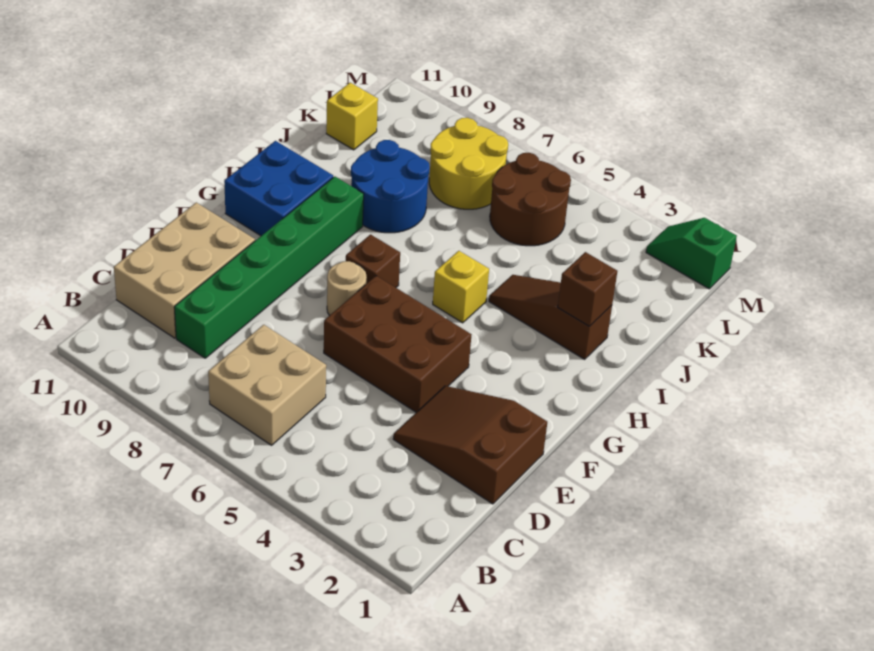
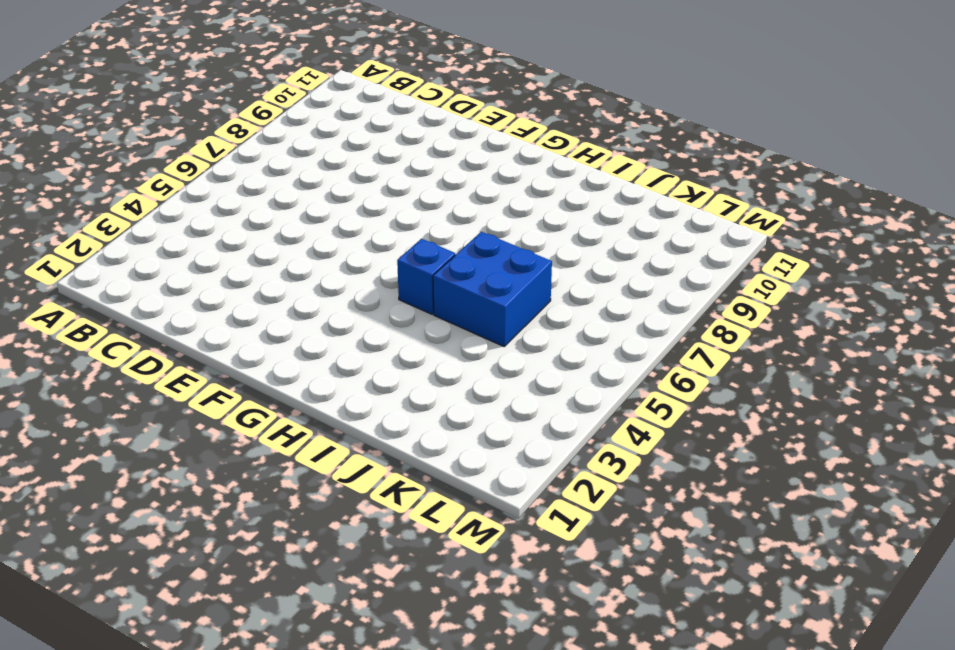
blue 1x1 brick [397,239,455,314] -> yellow 1x1 brick [433,251,489,323]
blue 2x2 brick [433,232,552,346] -> blue 2x2 brick moved to [224,141,333,236]
none -> tan 2x2 brick [208,325,326,445]
none -> green 1x6 brick [174,176,364,358]
none -> tan 2x3 brick [114,202,255,338]

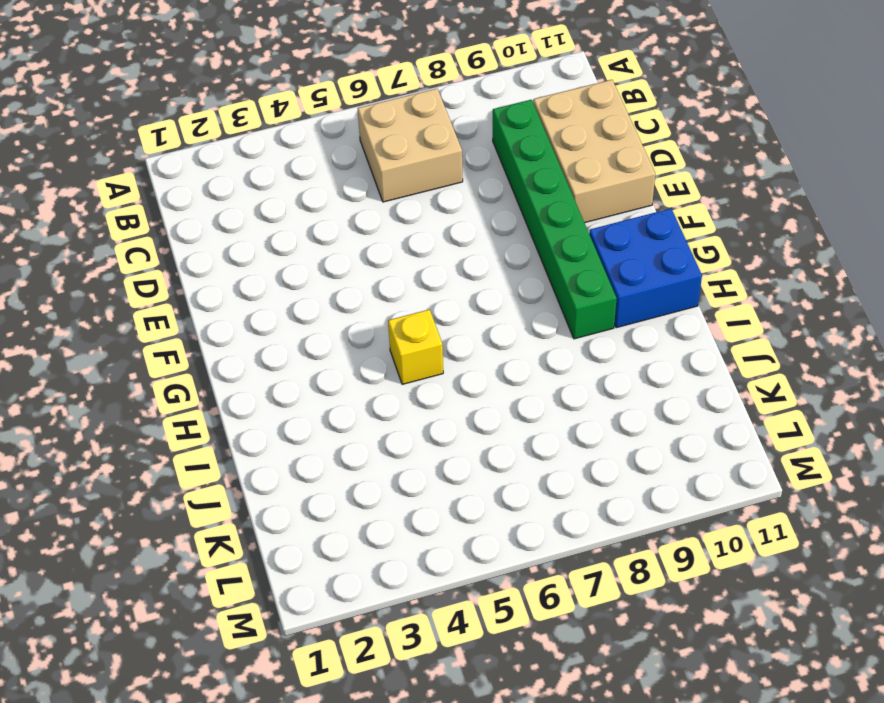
none -> brown 2x3 slope [393,386,547,504]
none -> brown 2x3 brick [324,276,471,412]
none -> tan 1x1 round brick [327,261,367,316]

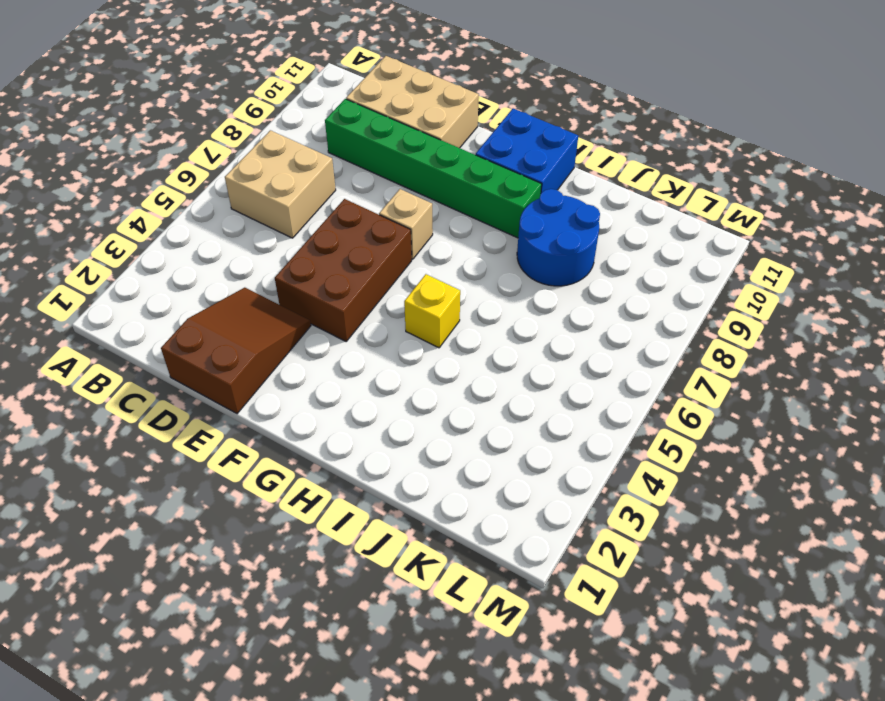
tan 1x1 brick [379,189,433,259] -> tan 1x1 round brick [327,261,367,316]
none -> brown 1x1 brick [346,234,400,287]
none -> brown 1x3 slope [489,275,612,359]
none -> brown 2x2 round brick [490,153,571,246]

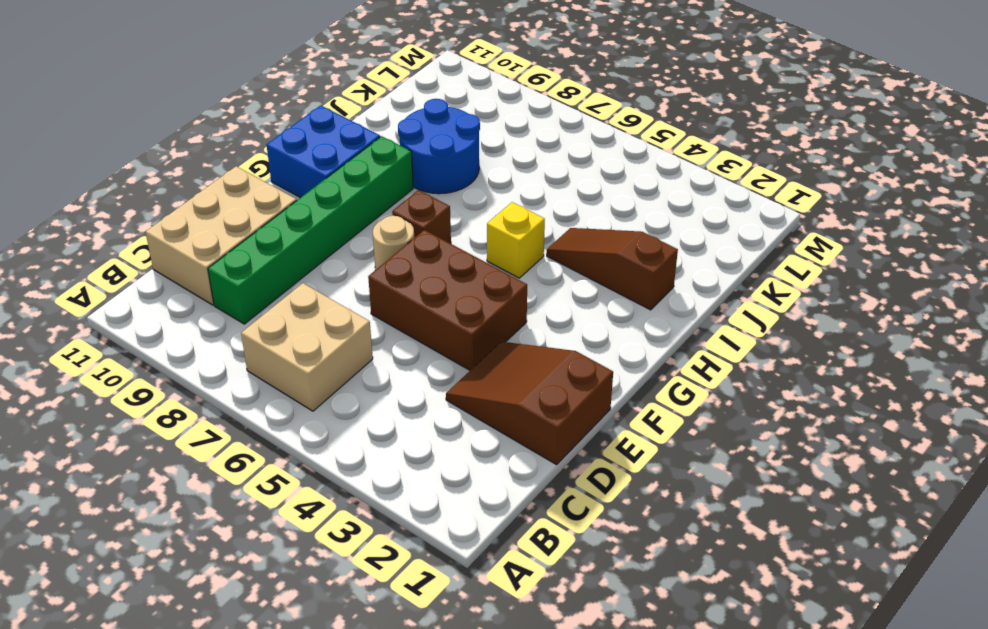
none -> brown 2x2 round brick [490,153,571,246]
none -> yellow 2x2 round brick [429,118,508,209]
none -> yellow 1x1 brick [326,83,378,150]

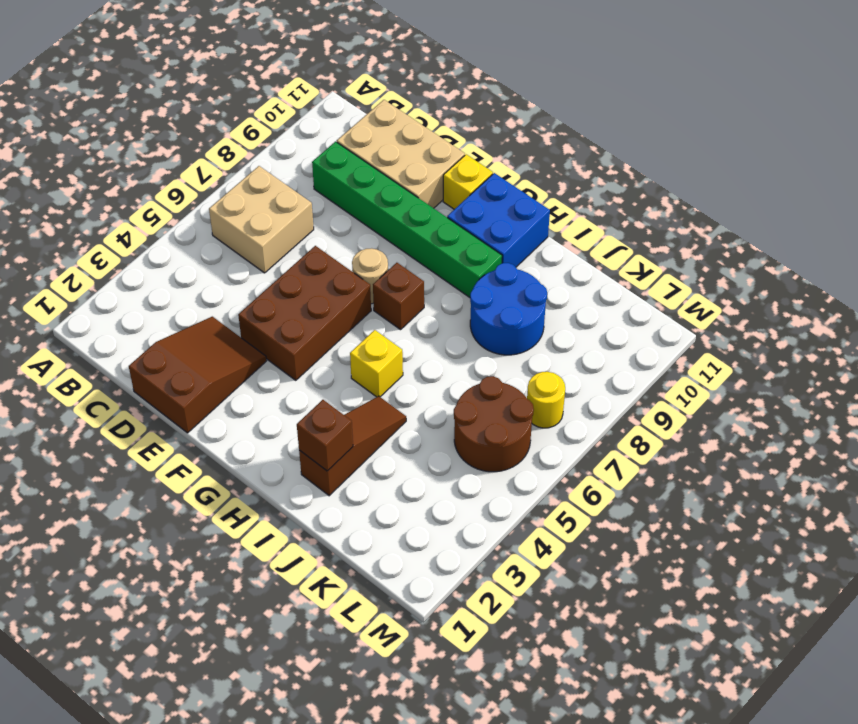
yellow 1x1 brick [443,154,493,209] -> yellow 1x1 brick moved to [326,83,378,150]
yellow 1x1 round brick [527,372,565,428] -> yellow 2x2 round brick [429,118,508,209]
none -> green 1x2 slope [646,218,737,289]

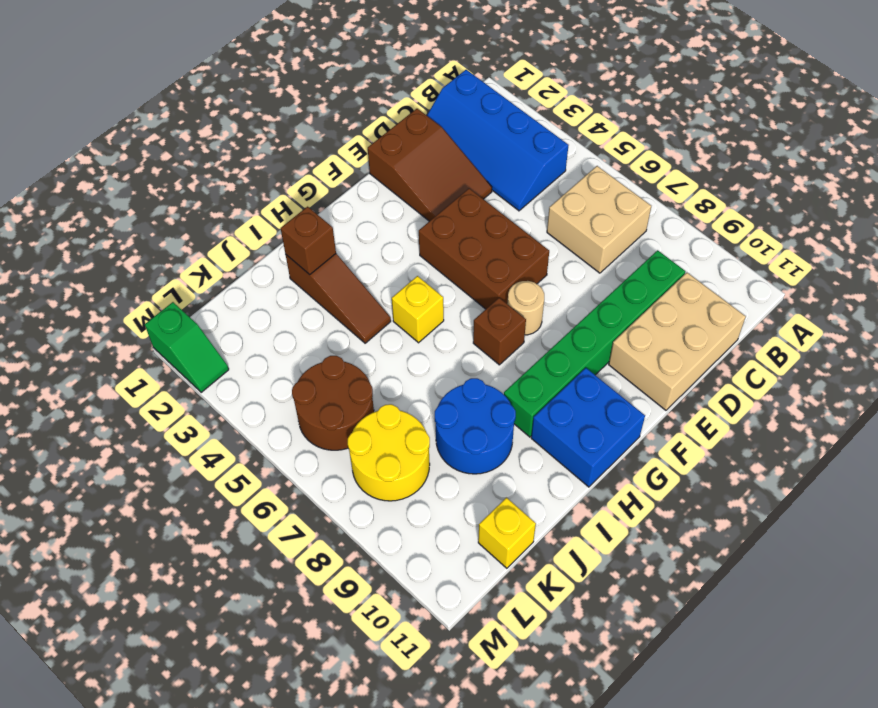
blue 2x4 slope [427,70,569,211] -> none

